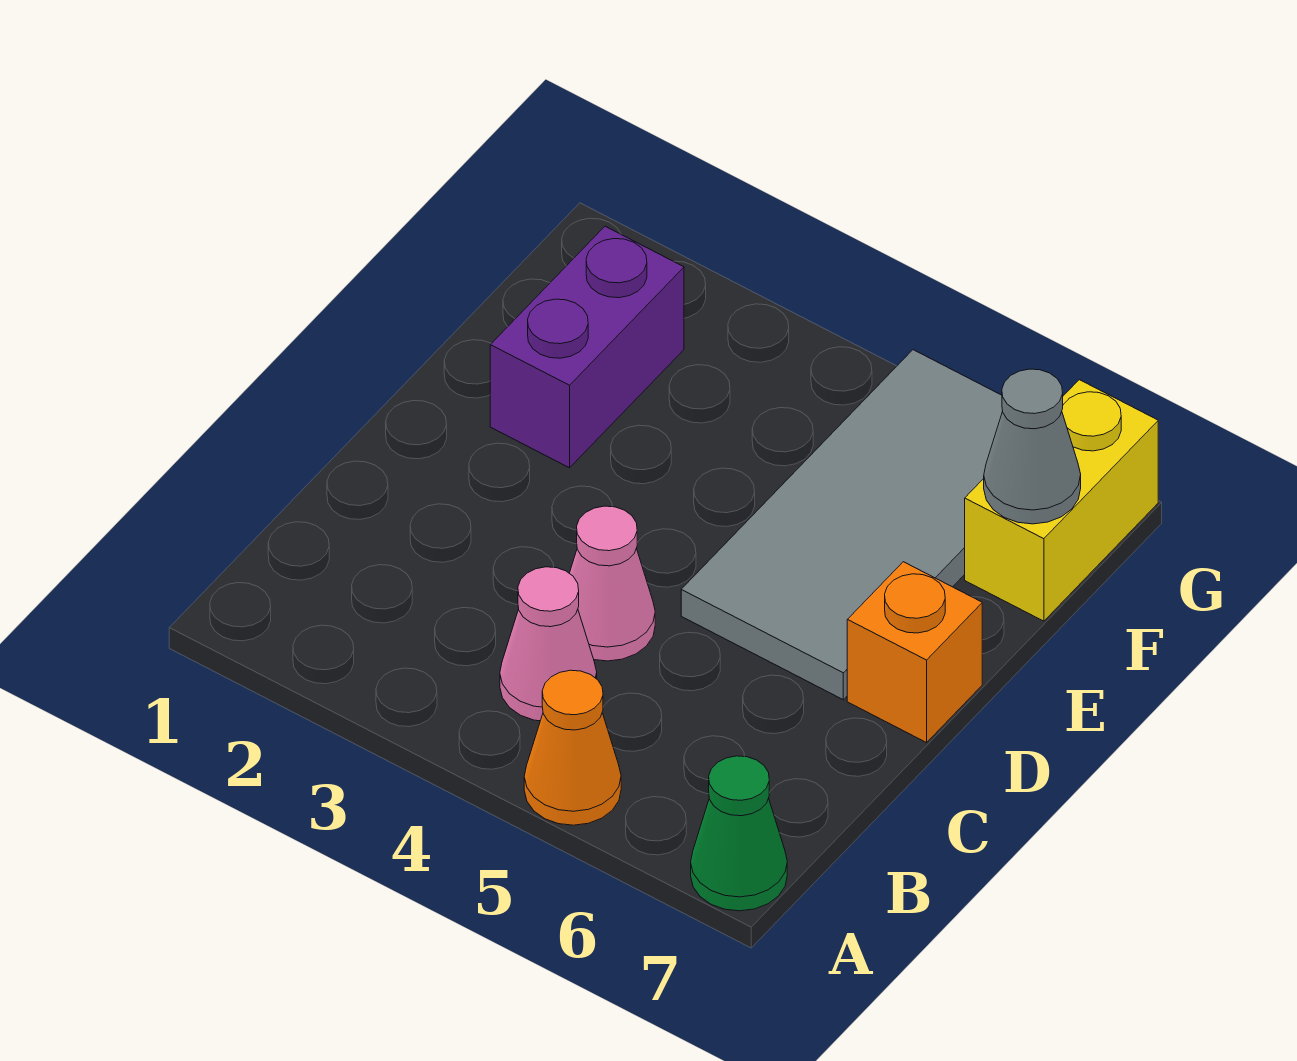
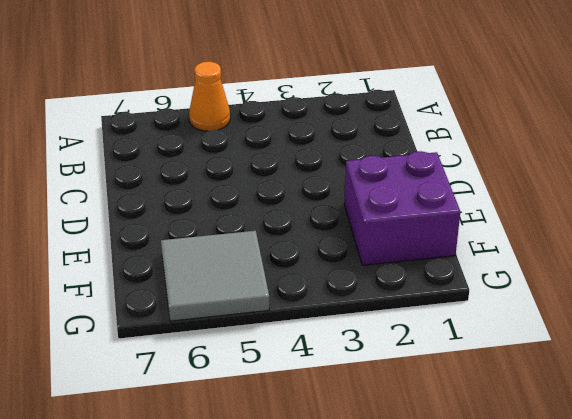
purple 2x2 brick [344,151,460,265] -> purple 1x2 brick [490,226,684,468]
grey 2x2 tile [161,231,269,321] -> grey 2x4 tile [681,350,1003,700]
none -> green 1x1 cone [691,756,787,911]
none -> pink 1x1 cone [500,567,597,721]

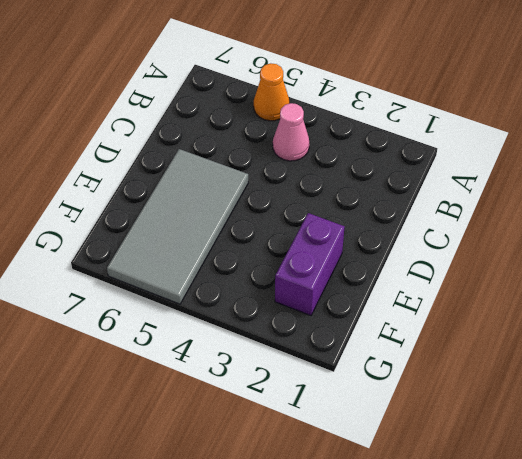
none -> green 1x1 cone [691,756,787,911]
none -> pink 1x1 cone [569,506,655,661]

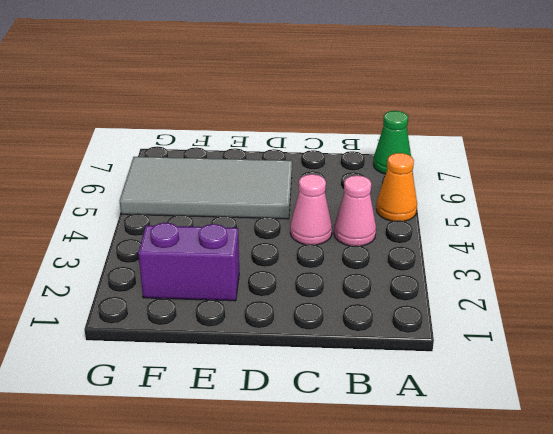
none -> orange 1x1 brick [847,562,982,743]
none -> yellow 1x2 brick [965,380,1158,621]

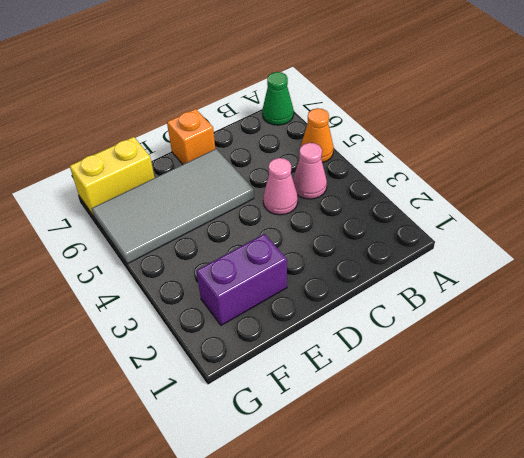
none -> grey 1x1 cone [984,369,1081,524]

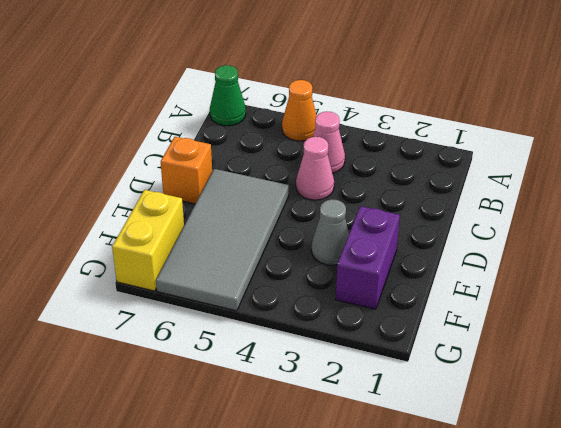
grey 1x1 cone [311,199,349,265] -> grey 1x1 cone moved to [984,369,1081,524]

